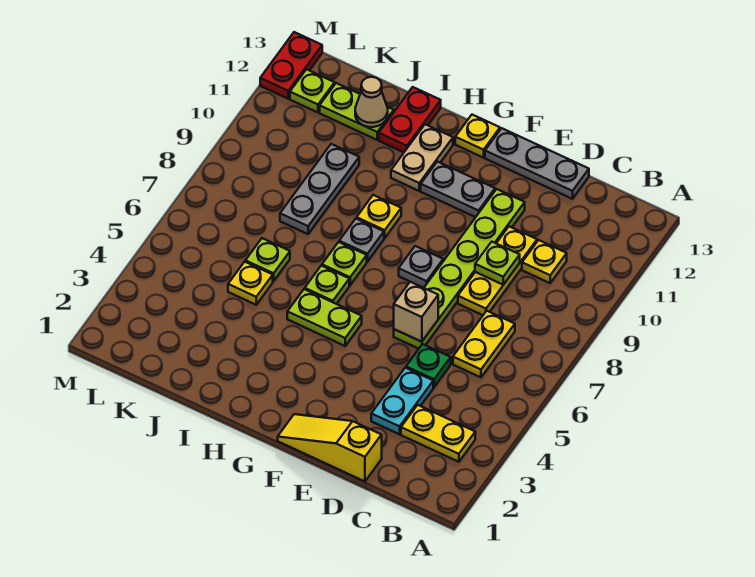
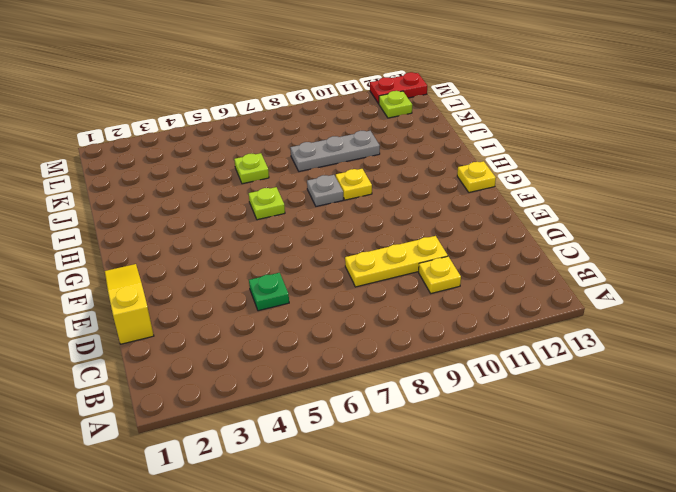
none -> yellow 1x2 plate [401,405,475,462]
none -> yellow 1x2 plate [453,311,515,377]
none -> cyan 1x2 plate [371,368,433,434]

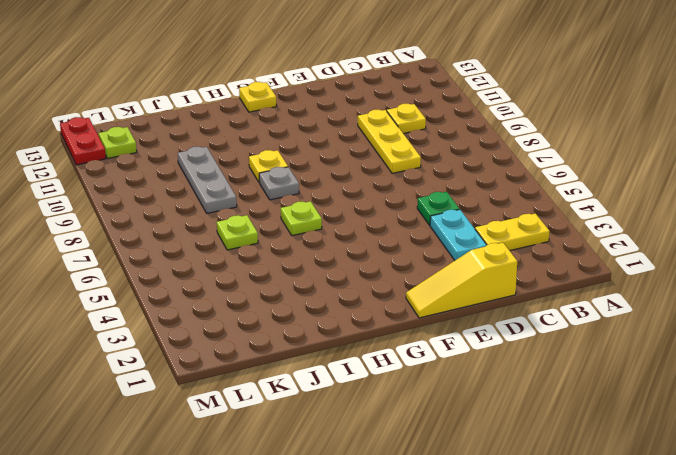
none -> yellow 1x2 plate [453,311,515,377]
none -> grey 1x3 plate [485,128,589,199]
none -> lime 1x6 plate [394,189,525,349]

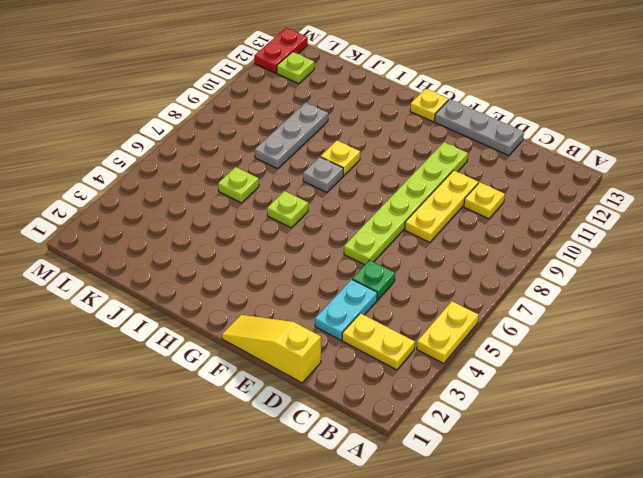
yellow 1x2 plate [417,301,479,364] -> yellow 1x2 plate moved to [453,311,515,377]
none -> grey 1x1 plate [399,246,443,288]
none -> grey 1x2 plate [421,162,495,217]
none -> lime 1x2 plate [287,289,362,346]

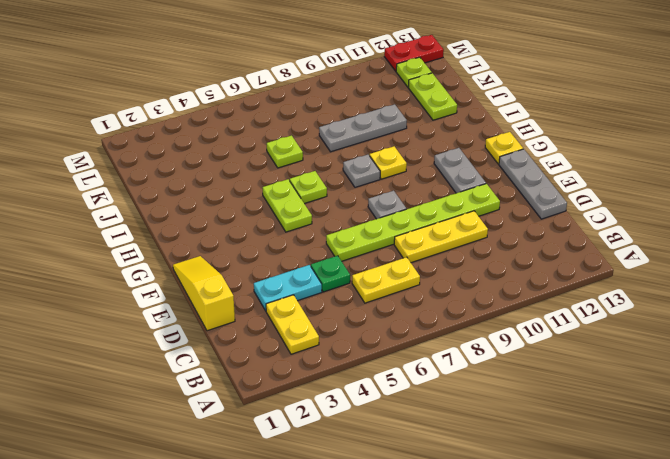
none -> yellow 1x1 plate [522,240,567,283]
none -> lime 1x1 plate [322,242,367,285]
none -> tan 1x2 plate [391,124,453,191]

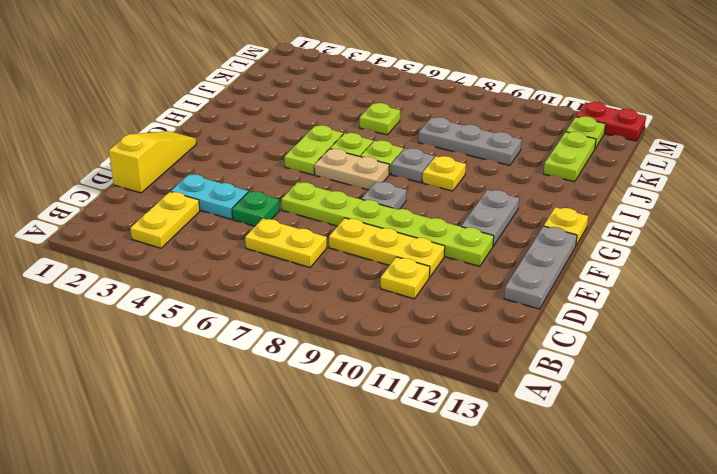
tan 1x2 plate [315,149,389,190] -> tan 1x2 plate moved to [391,124,453,191]
none -> red 1x2 plate [379,87,441,152]
none -> yellow 1x1 plate [228,262,273,305]
none -> lime 1x1 plate [475,242,520,285]

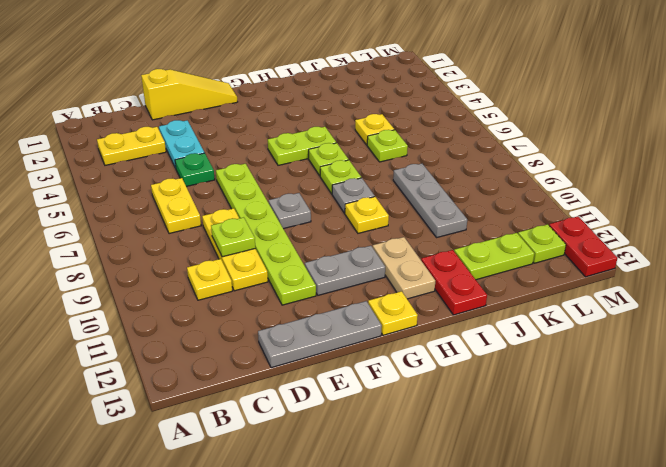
none -> tan 1x1 brick [394,282,438,342]
none -> tan 1x1 cone [355,77,388,127]

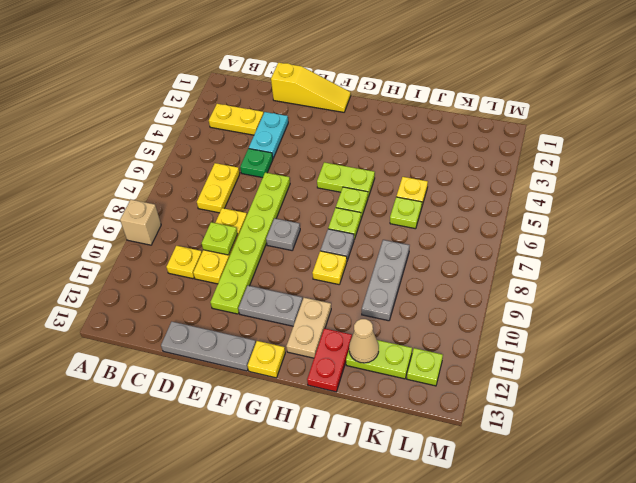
tan 1x1 brick [120,200,161,245] -> tan 1x1 brick moved to [394,282,438,342]
none -> red 1x2 plate [260,32,322,99]

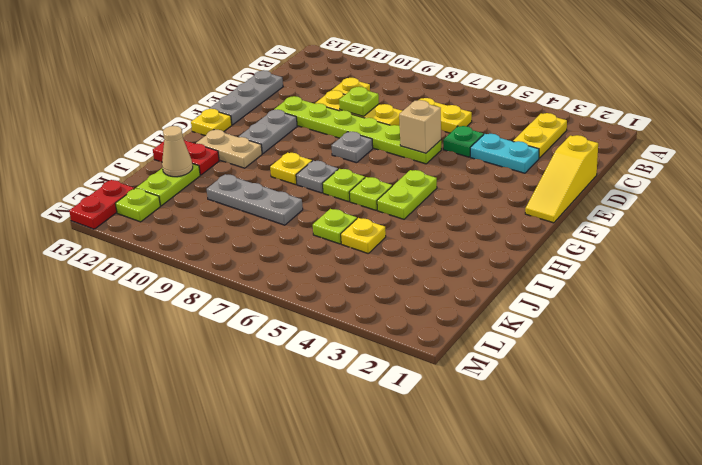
red 1x2 plate [69,180,134,229] -> red 1x2 plate turned to [260,32,322,99]

